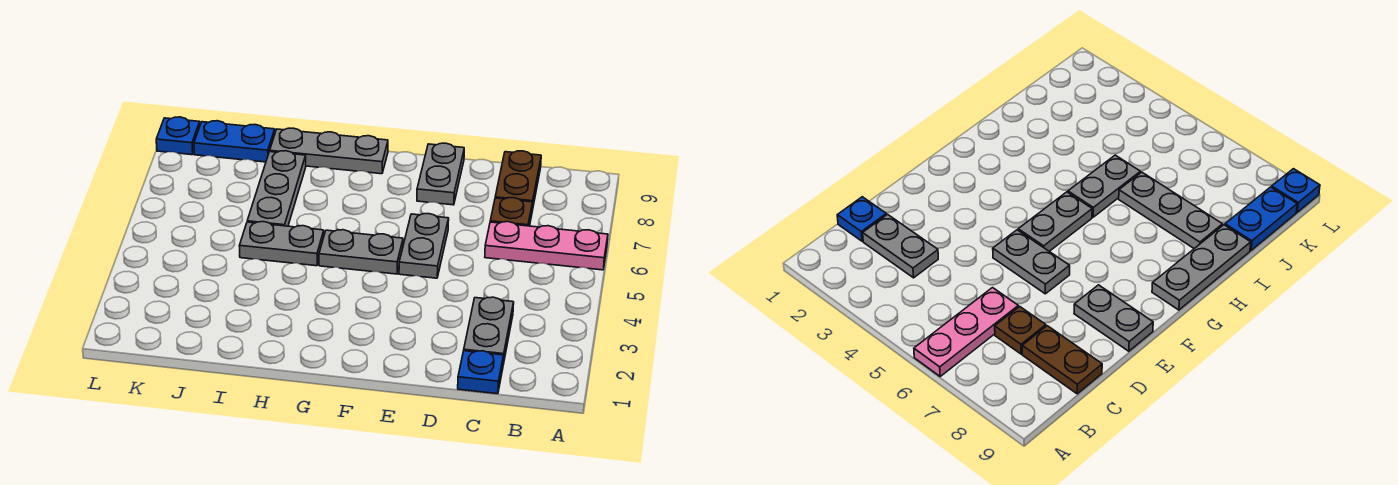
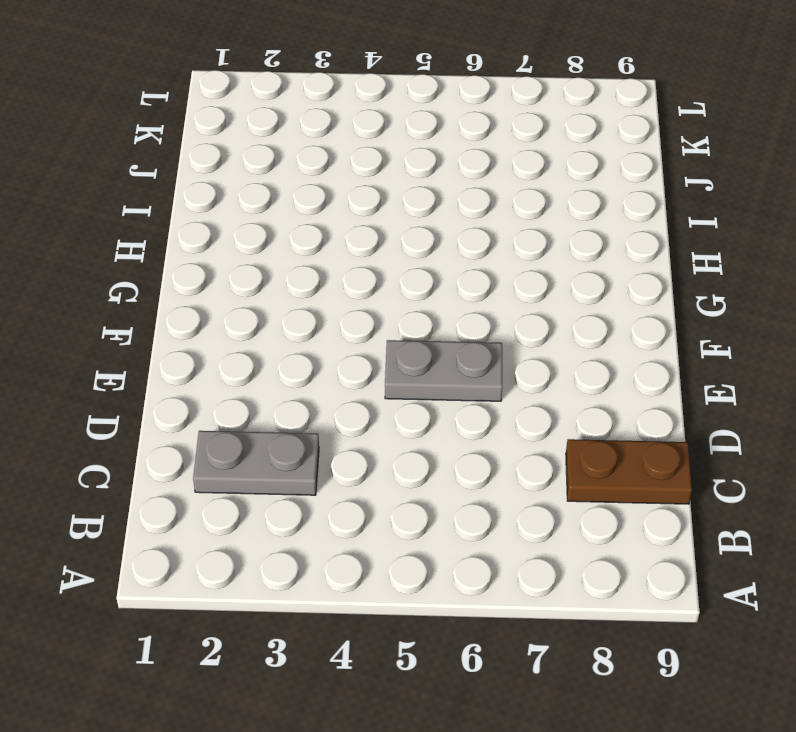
none -> pink 1x3 plate [485,222,608,270]
none -> blue 1x1 plate [458,351,504,394]
none -> brown 1x1 plate [490,198,532,226]

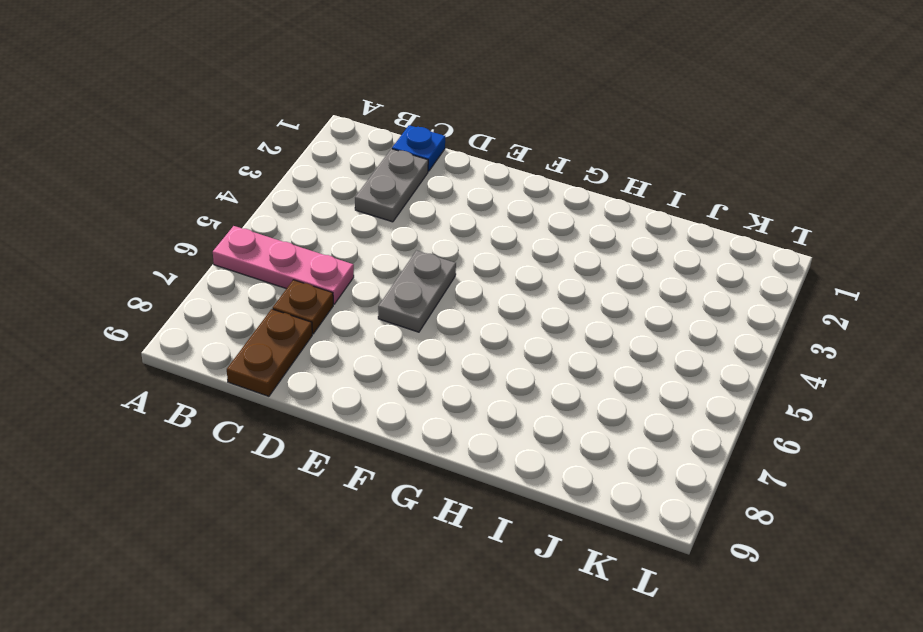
none -> grey 1x2 plate [417,143,464,205]
none -> grey 1x2 plate [319,230,403,274]
none -> grey 1x3 plate [270,128,388,174]

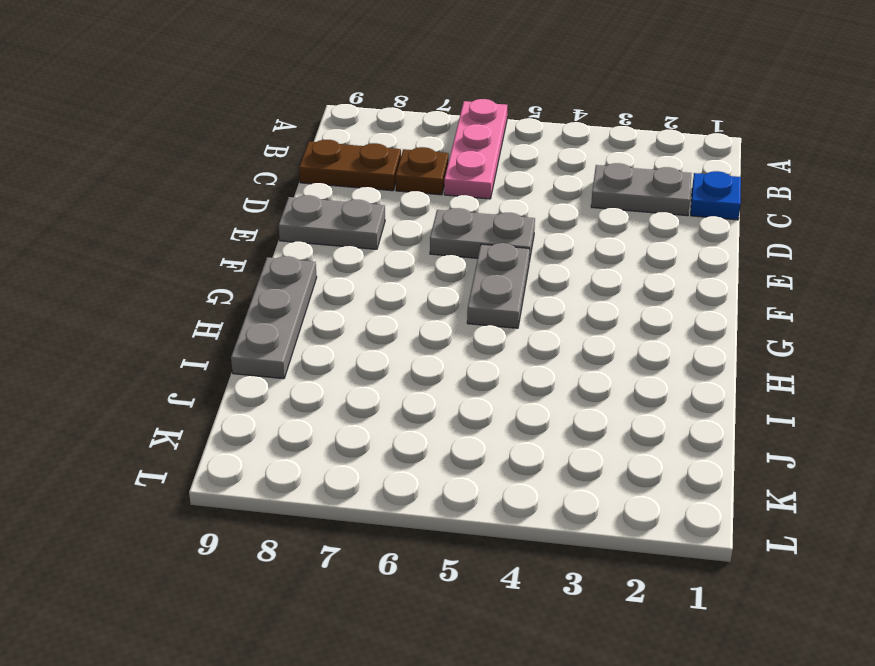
none -> grey 1x2 plate [239,222,324,266]
none -> grey 1x3 plate [247,151,306,226]
none -> blue 1x2 plate [194,121,275,162]

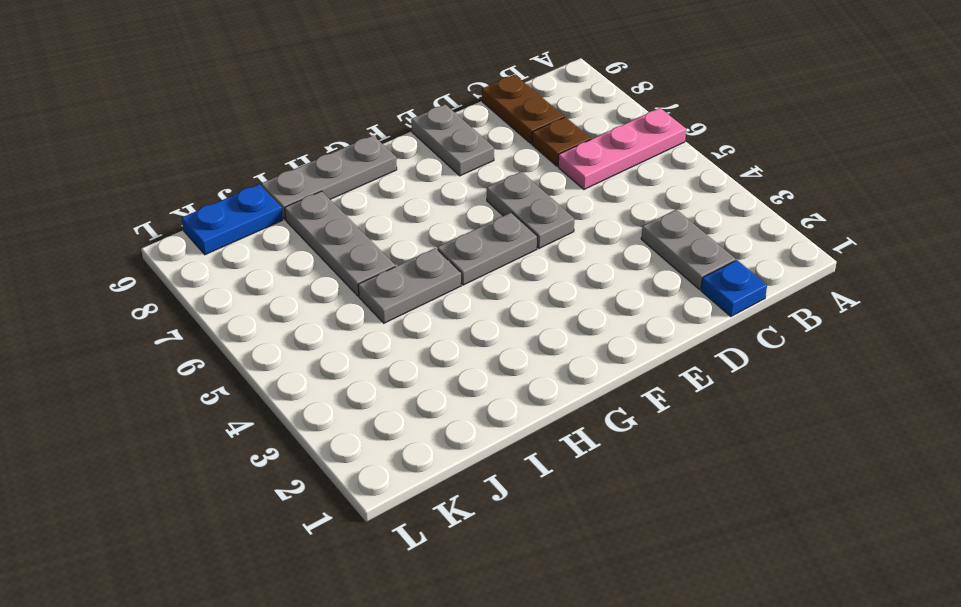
none -> blue 1x1 plate [156,117,200,155]

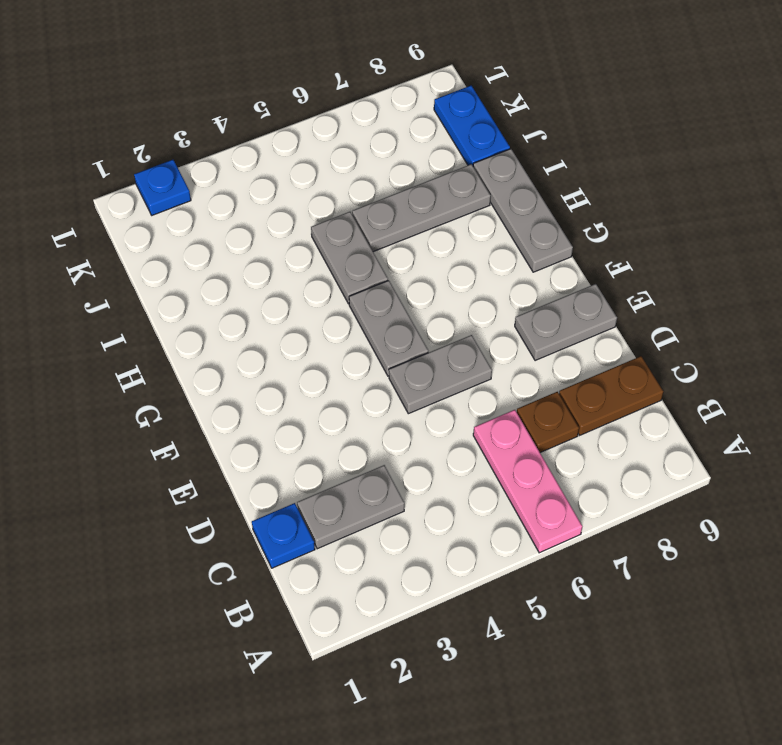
blue 1x1 plate [134,160,191,215] -> blue 1x1 plate moved to [156,117,200,155]

